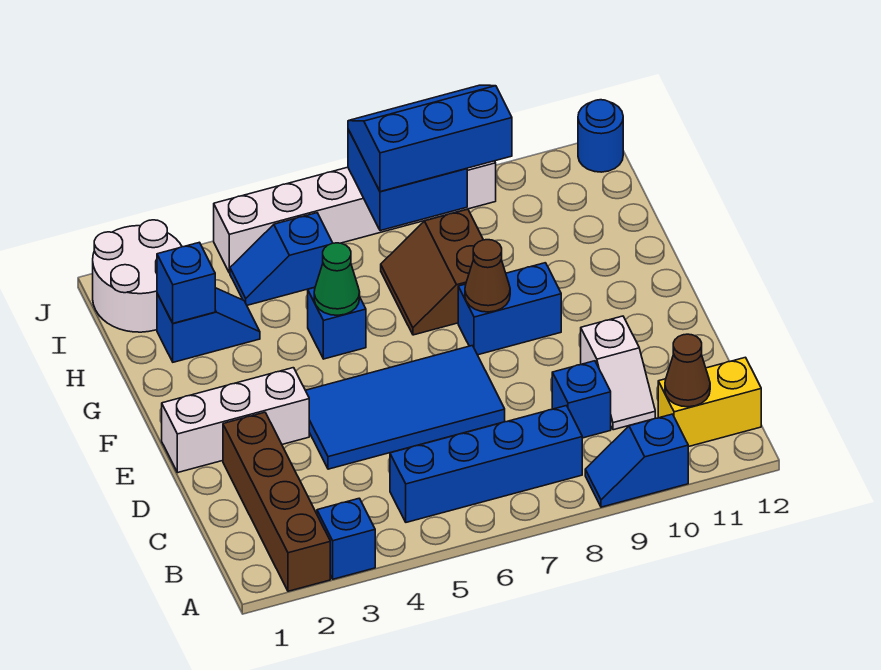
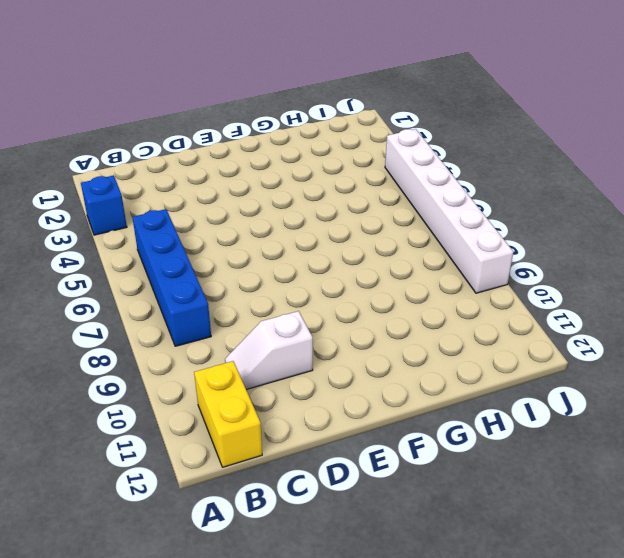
none -> brown 1x4 brick [223,412,330,591]
none -> blue 1x2 slope [585,414,688,507]
none -> blue 1x1 brick [552,361,611,438]

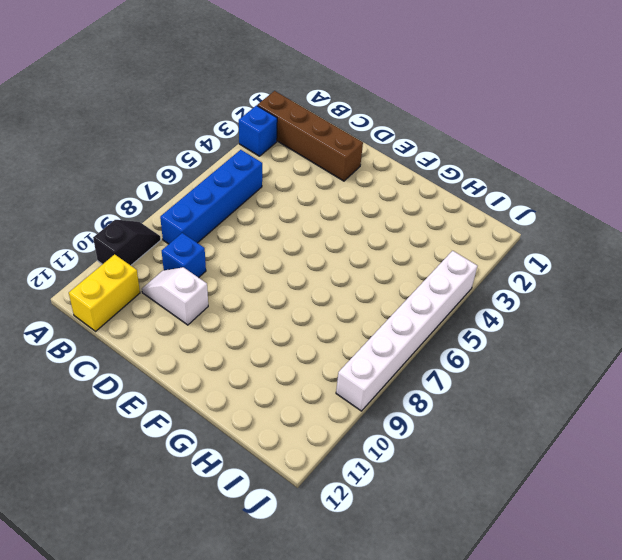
black 1x2 slope [93,220,161,265] -> blue 1x2 slope [585,414,688,507]
none -> blue 2x4 tile [306,346,505,469]
none -> white 1x3 brick [162,368,309,473]
none -> blue 1x2 brick [458,263,561,355]

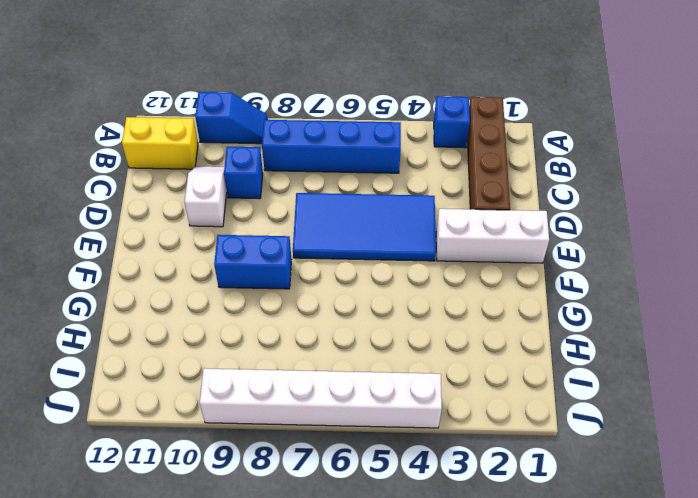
none -> blue 1x1 brick [308,288,366,359]
none -> brown 2x2 slope [381,209,483,335]
none -> blue 1x2 slope [157,288,260,362]

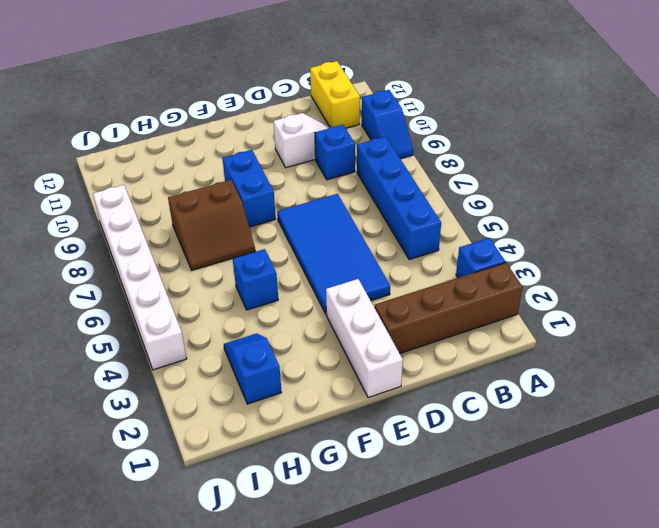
none -> white 2x2 round brick [93,220,182,332]
none -> blue 1x2 slope [230,213,332,305]
none -> blue 1x1 round brick [578,100,623,172]

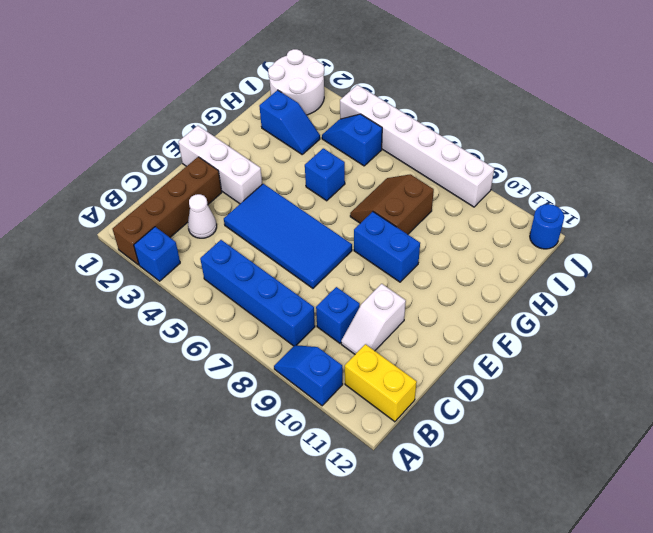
white 1x1 cone [188,194,217,238] -> none
none -> brown 1x1 cone [665,334,710,407]
none -> brown 1x1 cone [465,240,510,312]
none -> green 1x1 cone [314,243,360,315]

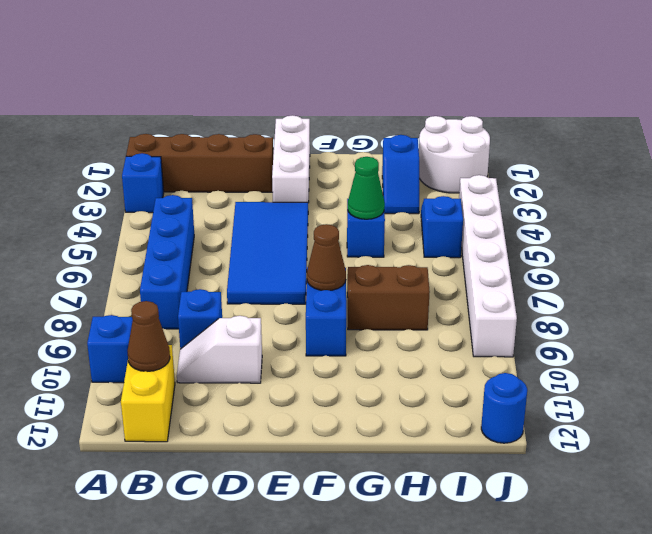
none -> blue 1x1 brick [157,242,215,323]
none -> blue 2x2 brick [348,130,467,231]
none -> blue 2x3 slope [348,85,512,192]

